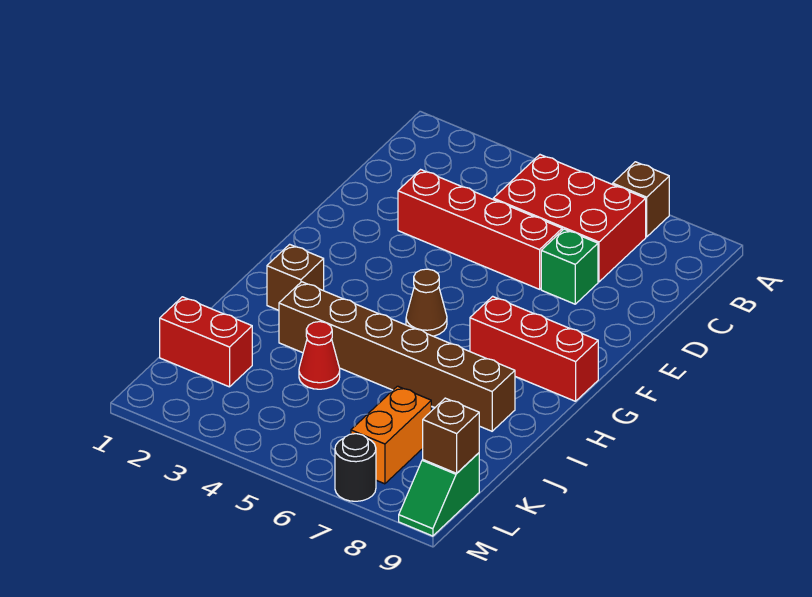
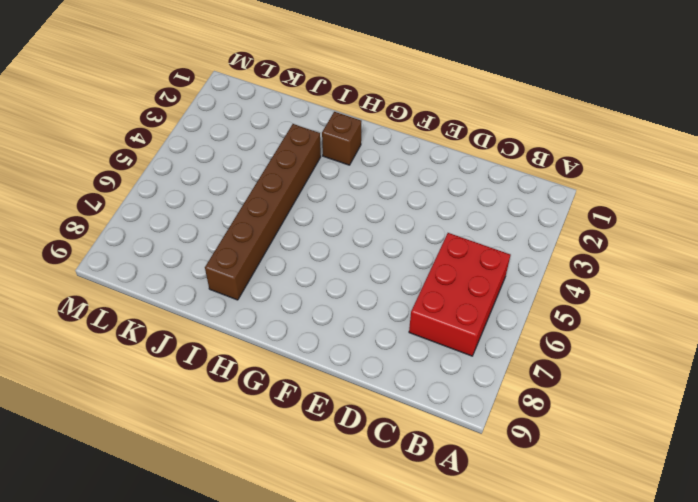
none -> brown 1x1 brick [613,162,669,237]
none -> red 1x4 brick [398,170,562,289]
none -> green 1x1 brick [541,229,598,304]

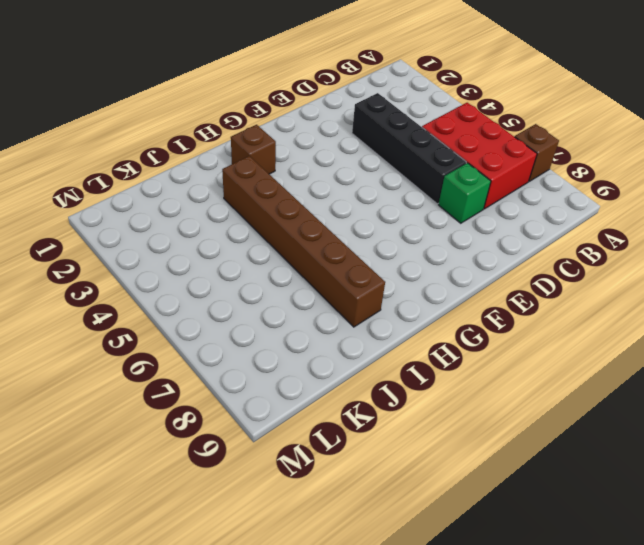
black 1x4 brick [352,93,466,204] -> red 1x4 brick [398,170,562,289]
none -> brown 1x1 cone [406,269,447,336]
none -> red 1x3 brick [470,296,598,401]
none -> red 1x1 cone [299,322,340,389]

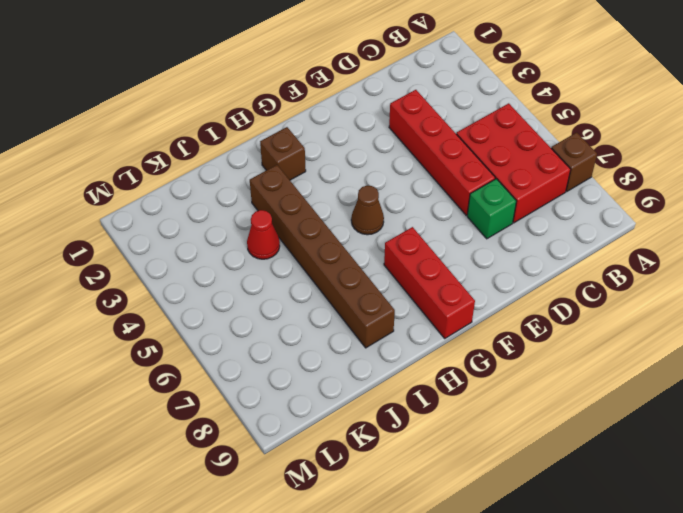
none -> red 1x2 brick [160,297,252,387]
none -> orange 1x2 brick [351,386,431,484]
none -> green 1x2 slope [399,453,479,536]

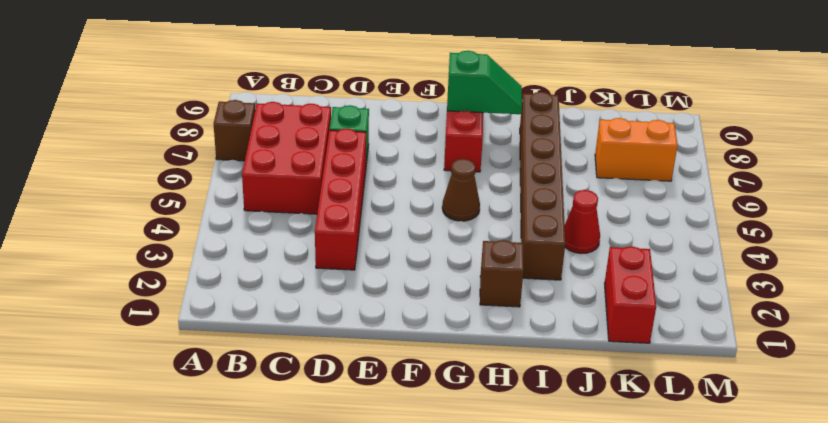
green 1x2 slope [447,51,522,114] -> green 1x2 slope moved to [399,453,479,536]
none -> black 1x1 round brick [335,434,376,501]
none -> brown 1x1 brick [423,398,479,473]

